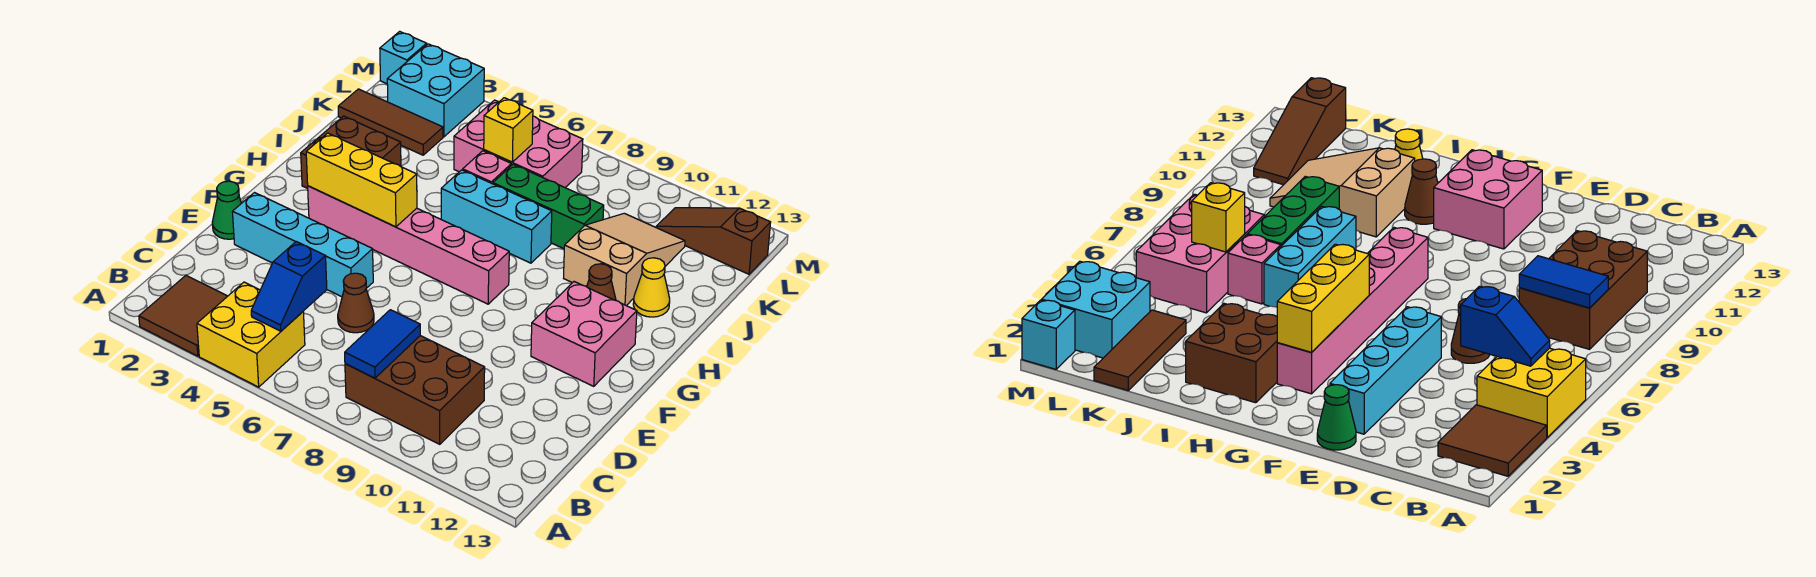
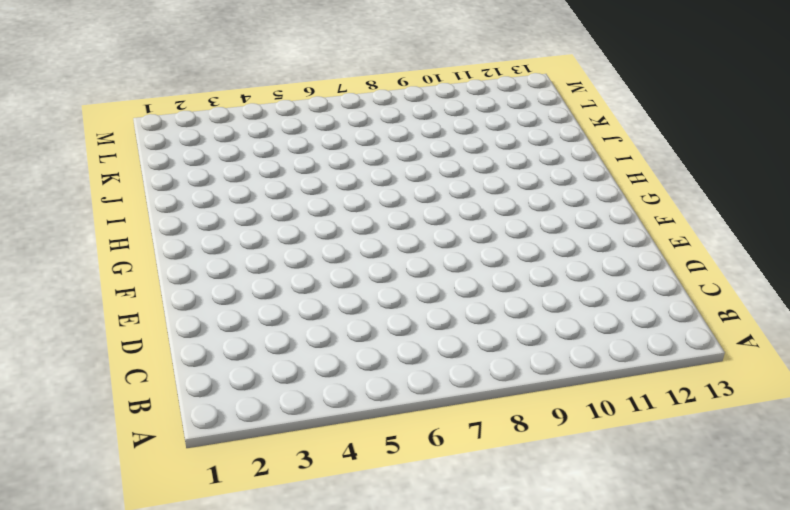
none -> brown 2x2 tile [139,276,227,356]
none -> yellow 2x2 brick [197,282,305,387]
none -> brown 2x3 brick [345,336,485,444]

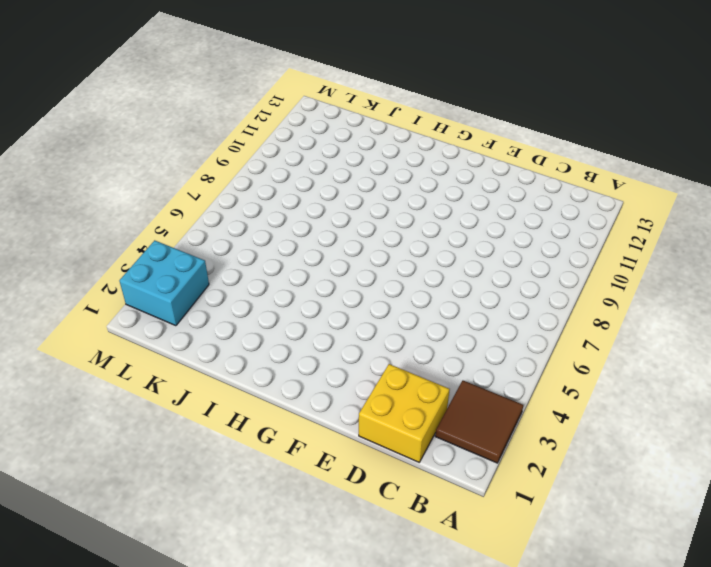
yellow 2x2 brick [359,364,450,462] -> yellow 2x2 brick moved to [197,282,305,387]
none -> brown 2x3 brick [345,336,485,444]
none -> brown 1x1 cone [338,273,374,333]
none -> green 1x1 cone [212,181,241,239]

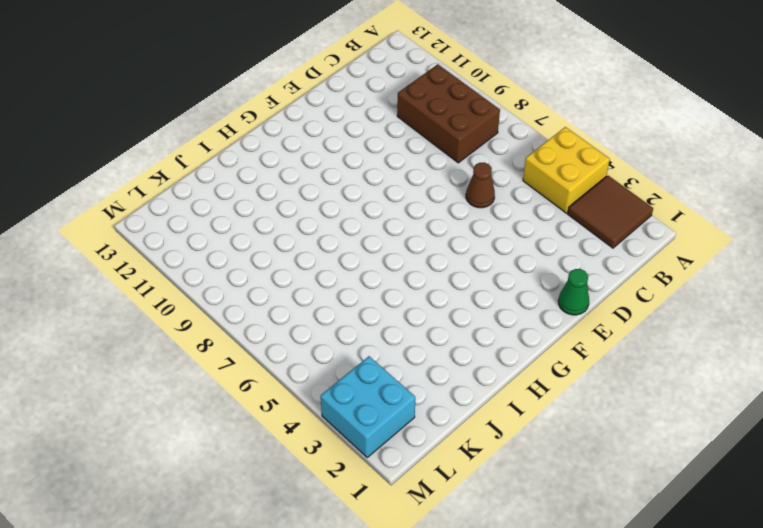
none -> cyan 1x4 brick [232,193,373,297]
none -> pink 2x2 brick [531,282,637,386]
none -> pink 1x6 brick [308,186,509,304]

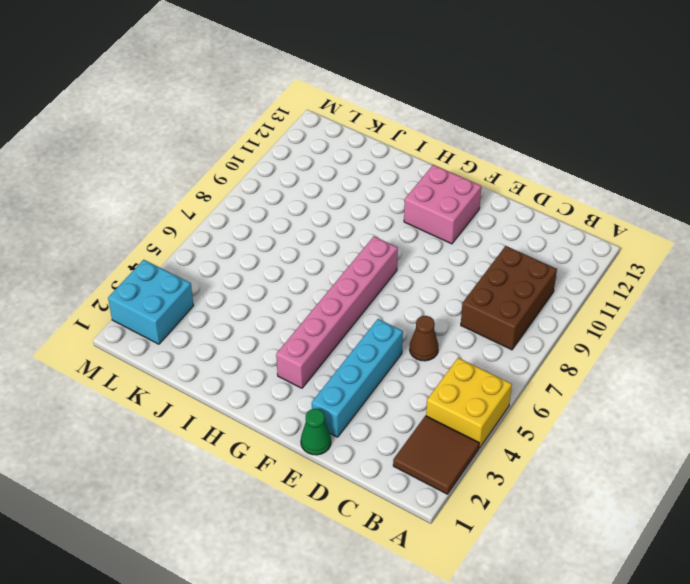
none -> brown 2x2 brick [301,116,401,189]
none -> brown 1x1 cone [587,264,616,300]
none -> cyan 1x3 brick [441,170,552,263]

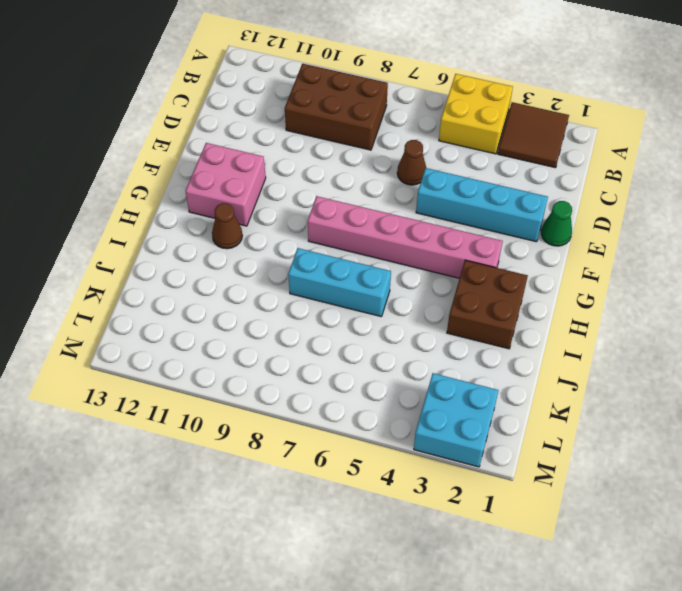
none -> tan 2x3 slope [564,213,685,306]
none -> yellow 1x1 cone [633,258,670,317]
none -> pink 1x1 brick [463,151,511,184]

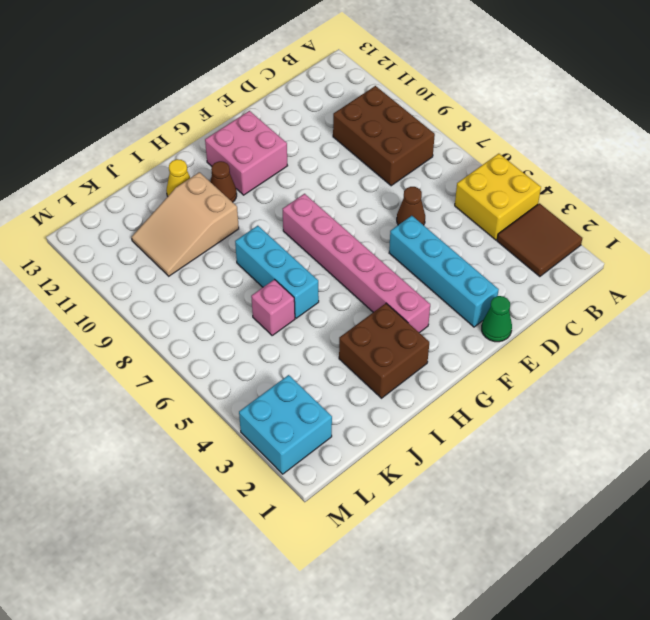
none -> green 1x3 brick [493,164,604,249]
none -> brown 1x3 tile [338,89,443,155]
none -> pink 2x3 brick [454,100,583,187]

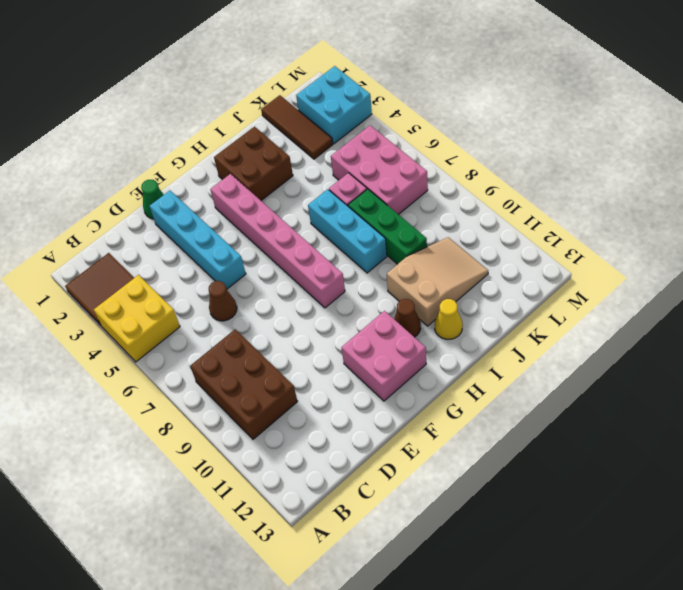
none -> brown 1x3 slope [656,208,771,274]
none -> cyan 1x1 brick [380,31,427,84]
none -> blue 1x2 slope [251,242,327,331]

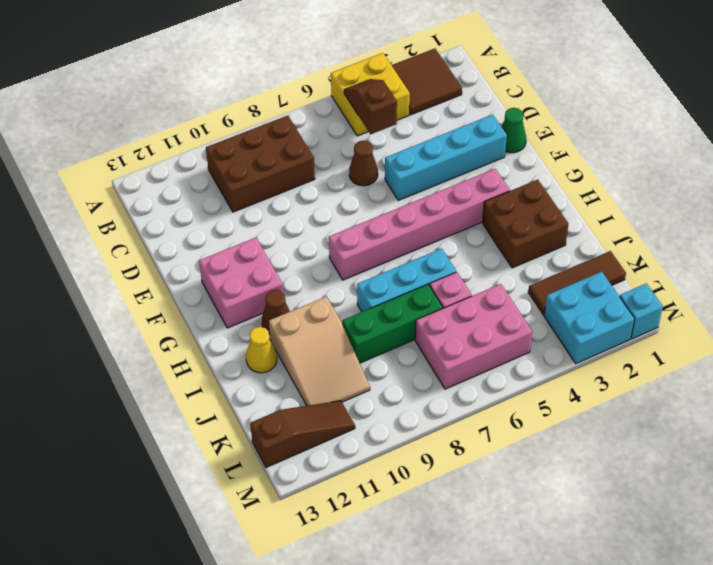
brown 1x2 slope [344,79,397,134] -> blue 1x2 slope [251,242,327,331]
none -> blue 1x2 tile [345,310,420,378]
none -> yellow 1x3 brick [306,133,417,227]
none -> yellow 1x1 brick [484,98,533,162]

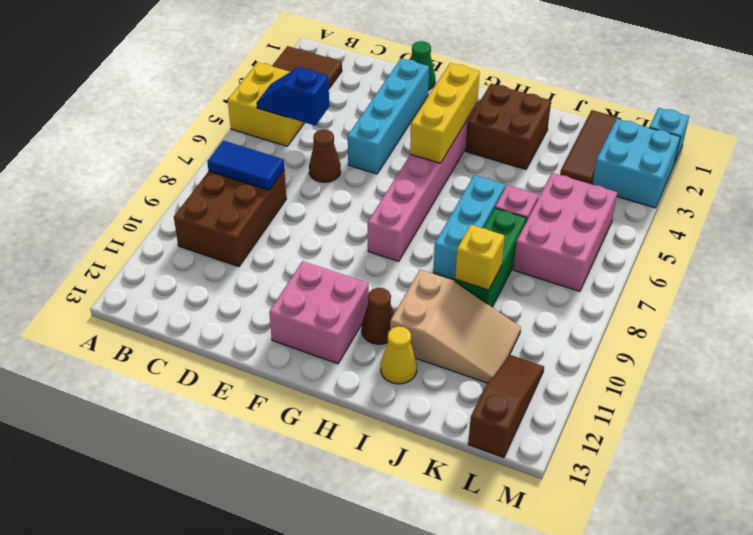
yellow 1x1 brick [455,225,504,290] -> yellow 1x1 brick moved to [484,98,533,162]

